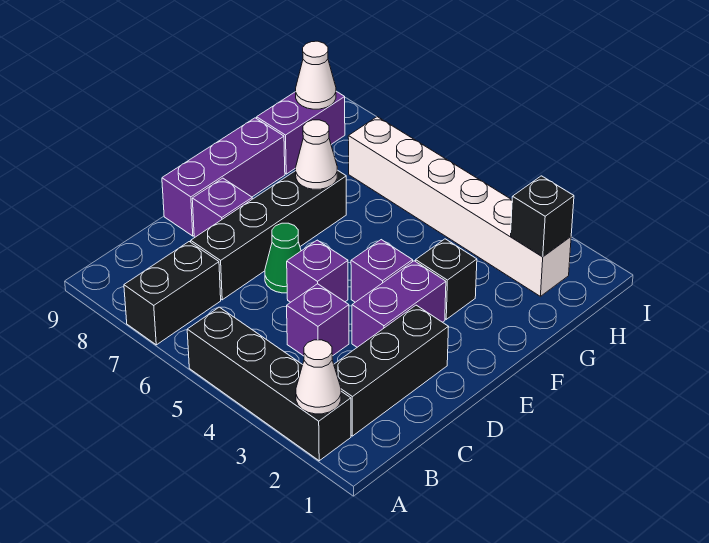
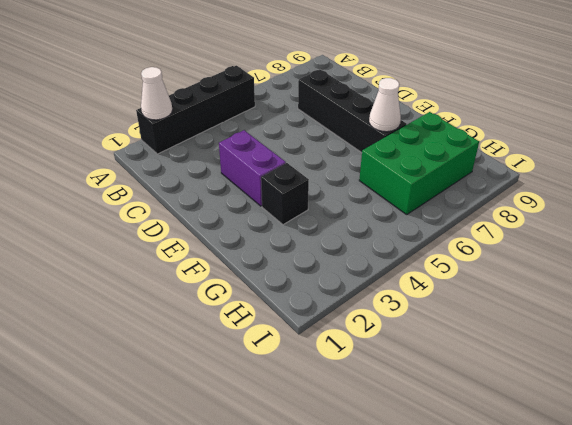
green 2x3 brick [359,112,479,214] -> white 1x6 brick [348,117,571,296]
none -> black 1x2 brick [124,242,221,345]
none -> black 1x3 brick [334,305,448,436]
none -> purple 1x1 brick [287,284,349,356]

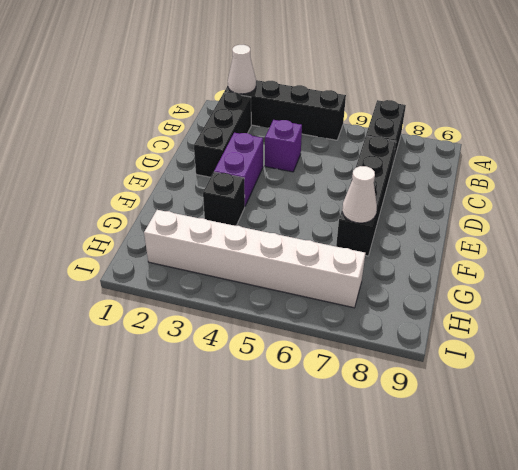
none -> purple 1x1 brick [287,240,348,302]
none -> green 1x1 cone [265,223,301,293]
none -> purple 1x1 brick [192,178,252,237]

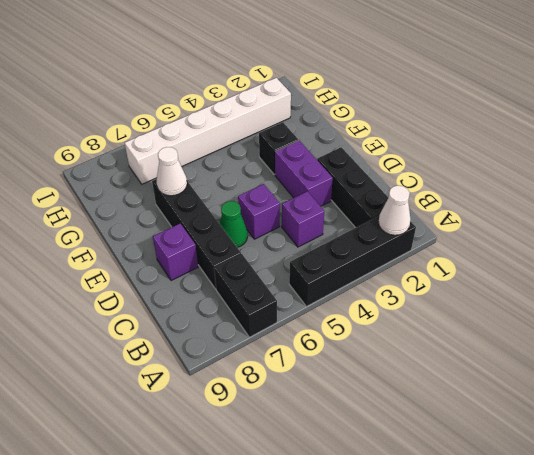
none -> purple 1x3 brick [162,118,285,236]
none -> purple 1x1 brick [351,240,413,302]
none -> purple 1x2 brick [257,91,345,174]

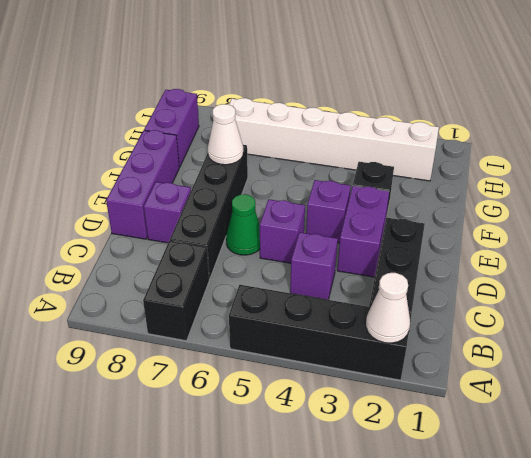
none -> black 1x1 brick [511,176,574,257]
none -> white 1x1 cone [296,41,336,109]

